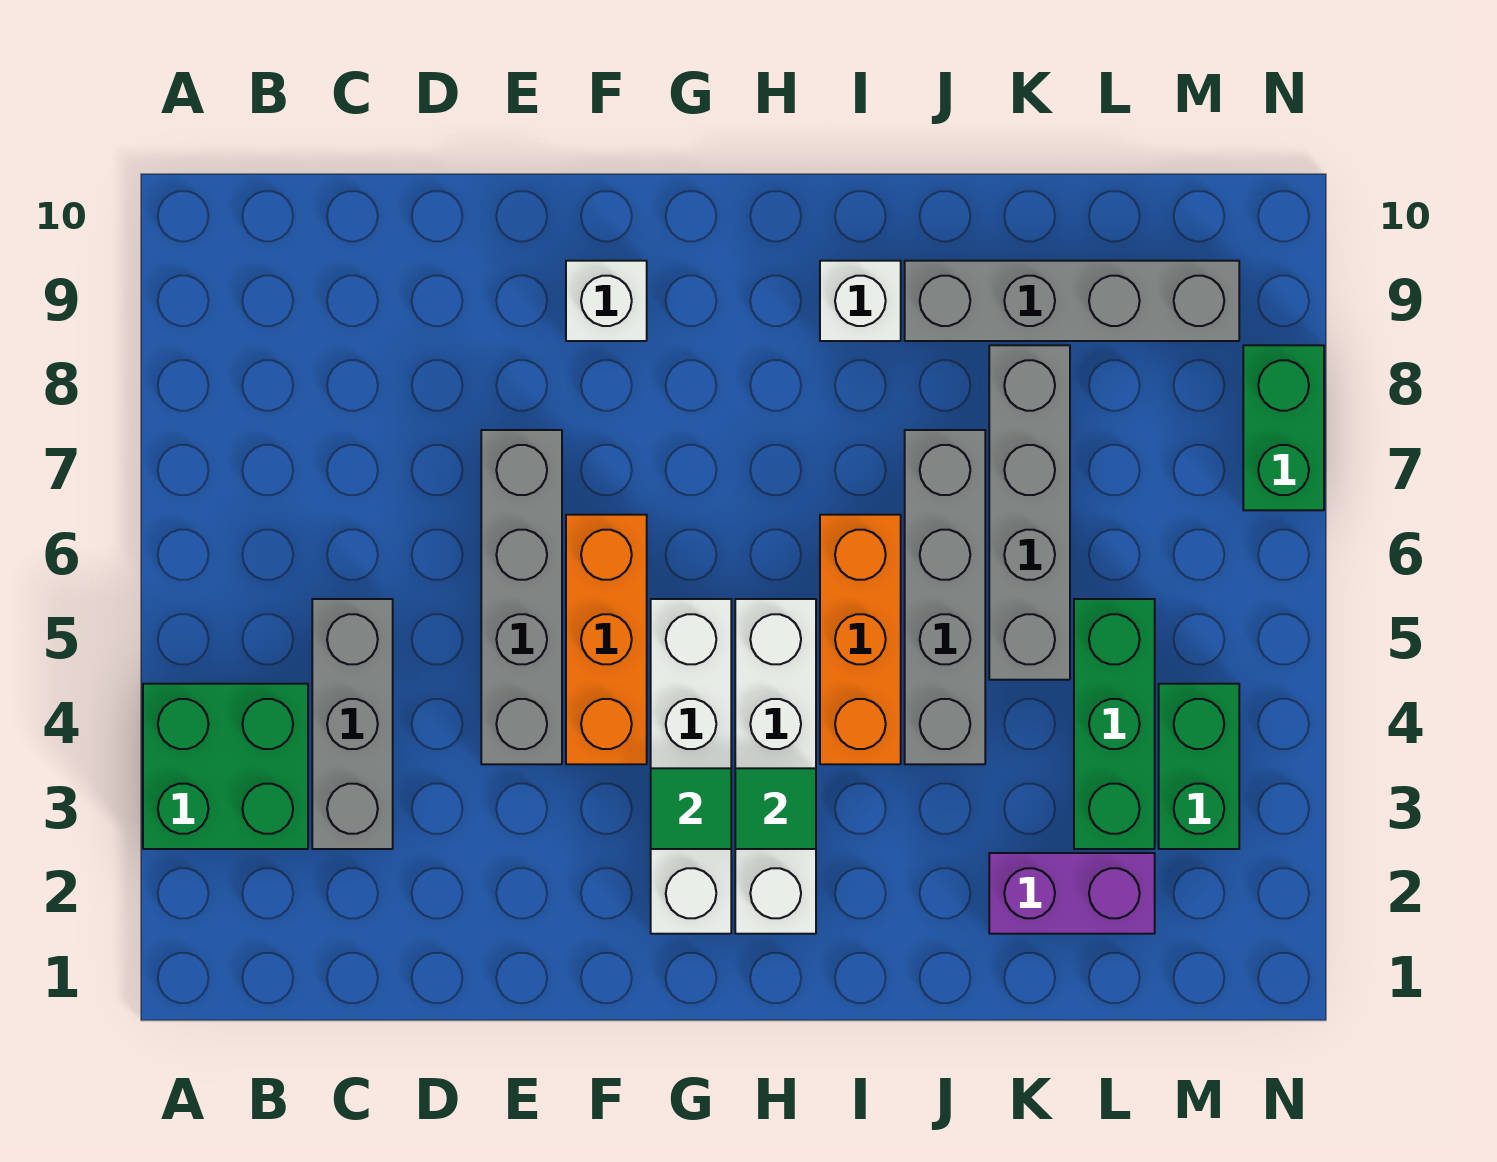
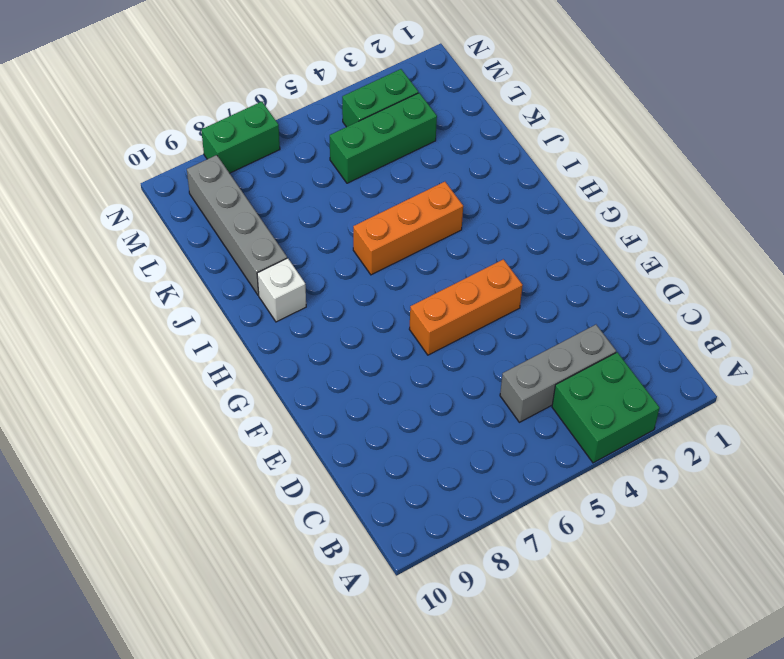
none -> grey 1x4 brick [481,430,562,764]
none -> white 1x1 brick [566,261,647,341]
none -> white 1x4 brick [651,599,731,934]

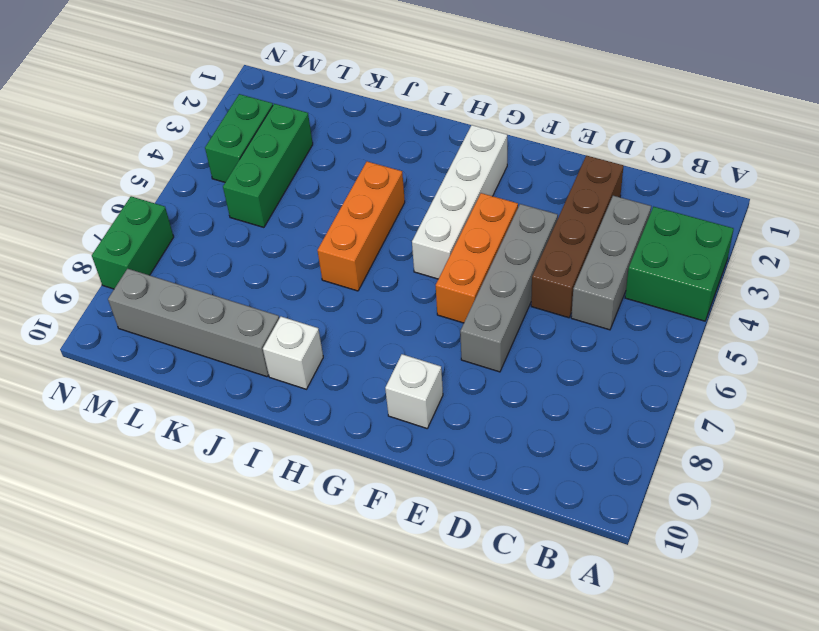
brown 1x4 brick [531,155,624,318] -> none
none -> white 1x4 brick [735,599,816,934]
none -> grey 1x4 brick [905,430,985,764]
none -> purple 1x2 brick [989,853,1155,934]

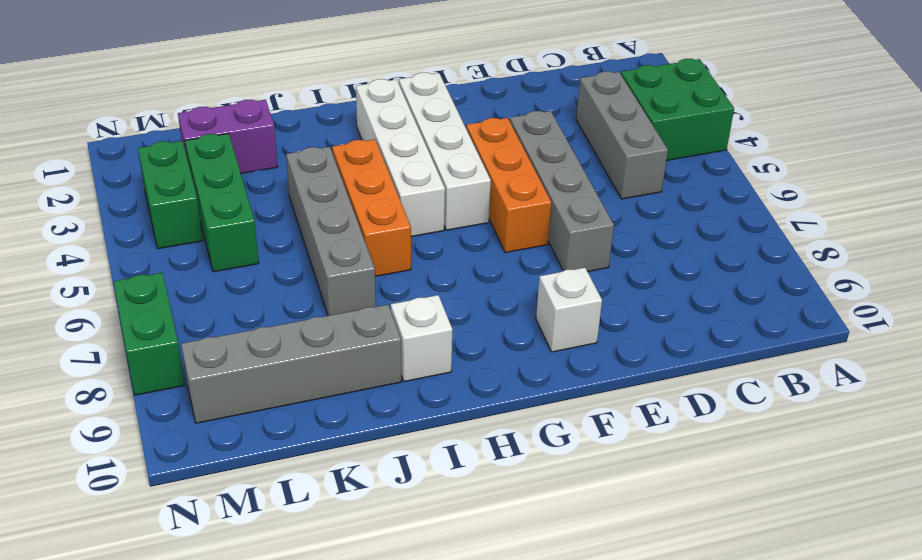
none -> grey 1x4 brick [989,345,1070,680]
none -> green 1x1 tile [651,768,731,849]
none -> green 1x1 tile [735,768,816,849]

